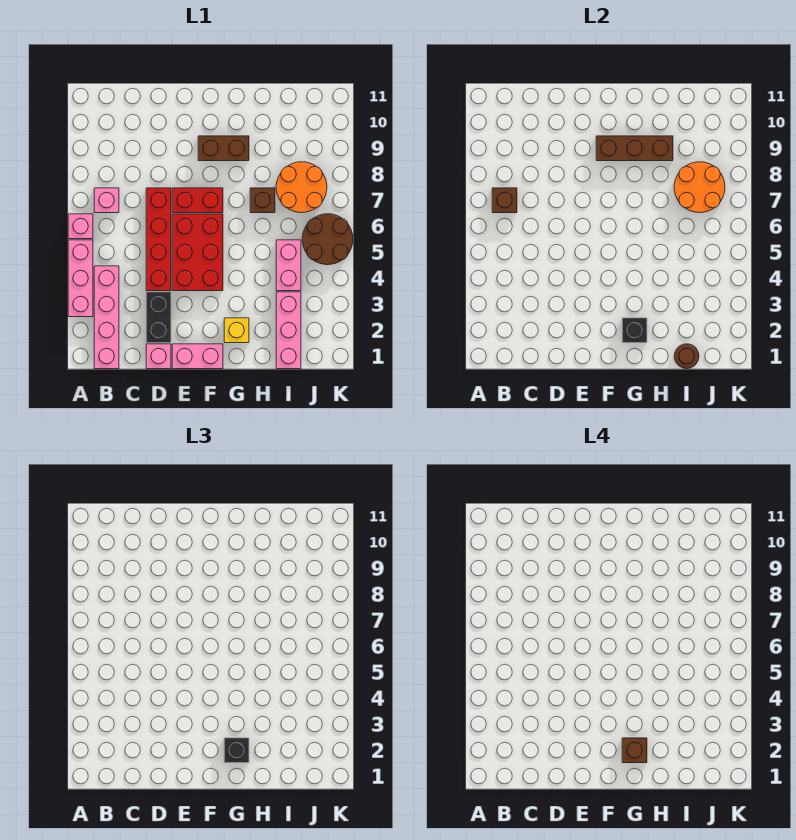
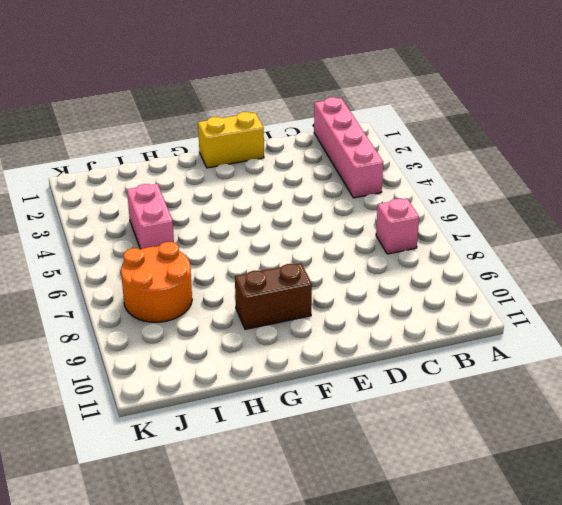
yellow 1x2 brick [198,112,264,168] -> pink 1x2 brick [172,344,223,369]
none -> pink 1x3 brick [68,240,93,317]
none -> pink 1x1 brick [68,214,93,239]
none -> pink 1x1 brick [146,344,171,369]

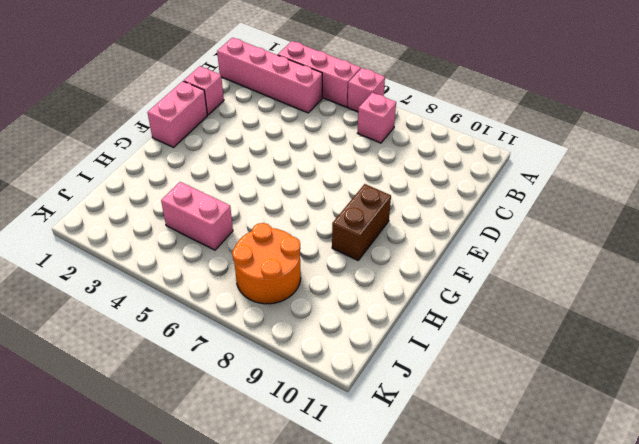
none -> black 1x2 brick [146,292,171,343]
none -> red 1x4 brick [146,188,171,291]
none -> red 2x3 brick [172,214,223,291]

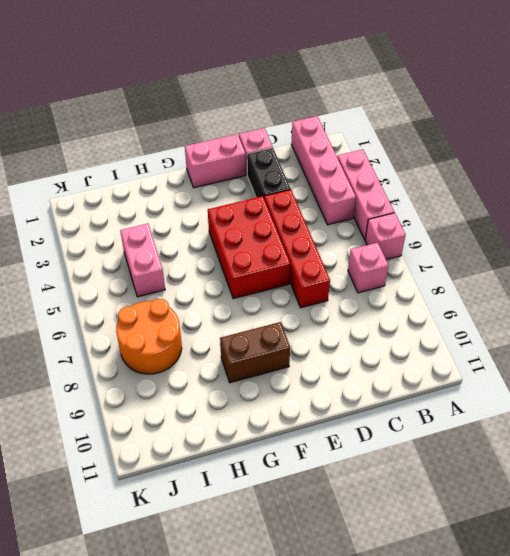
none -> red 1x2 brick [172,188,223,213]
none -> yellow 1x1 brick [224,318,249,343]
none -> brown 1x1 brick [250,188,275,213]

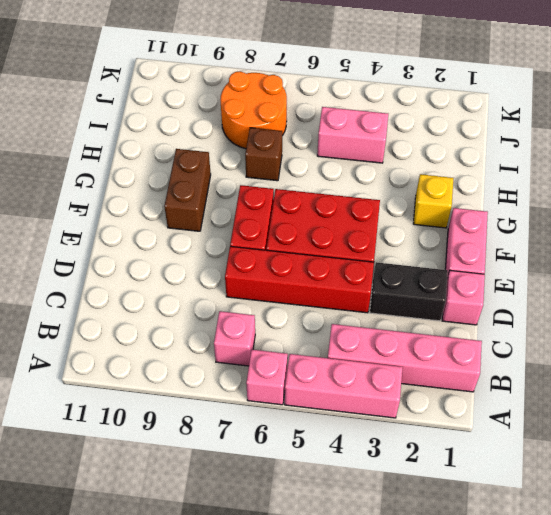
none -> pink 1x3 brick [276,292,301,369]
none -> brown 2x2 round brick [302,214,353,265]
none -> brown 1x1 brick [492,188,517,213]

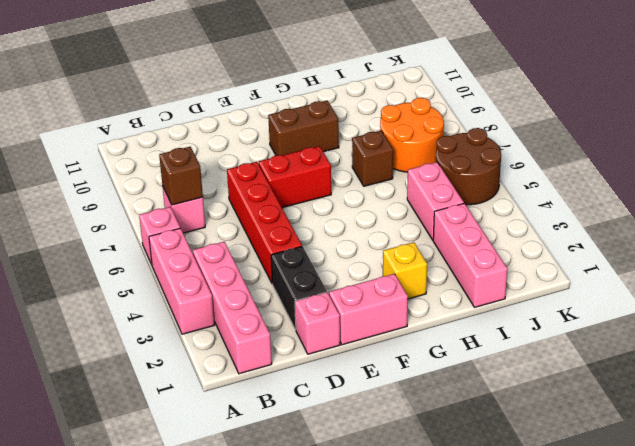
none -> red 2x3 brick [172,214,223,291]
none -> brown 1x3 brick [596,136,673,161]
none -> black 1x1 brick [622,318,647,343]

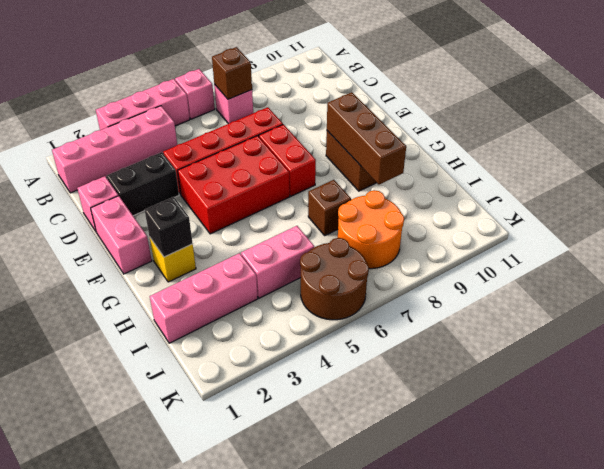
none -> brown 1x1 round brick [674,344,699,369]
none -> orange 2x2 round brick [674,162,725,213]
none -> black 1x1 brick [224,738,249,763]

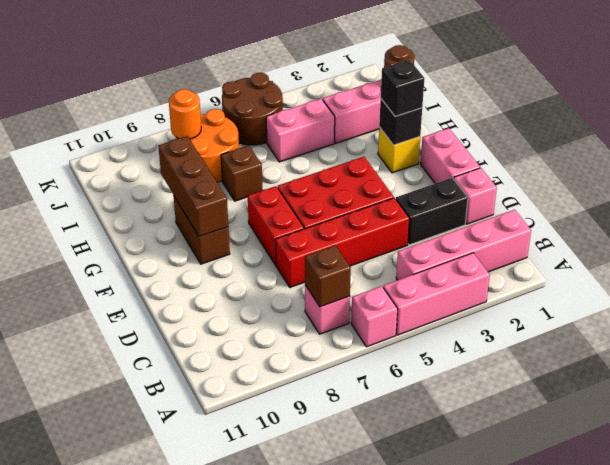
orange 1x1 round brick [169,89,201,139] -> orange 2x2 round brick [674,162,725,213]
none -> brown 1x1 brick [622,738,647,763]

